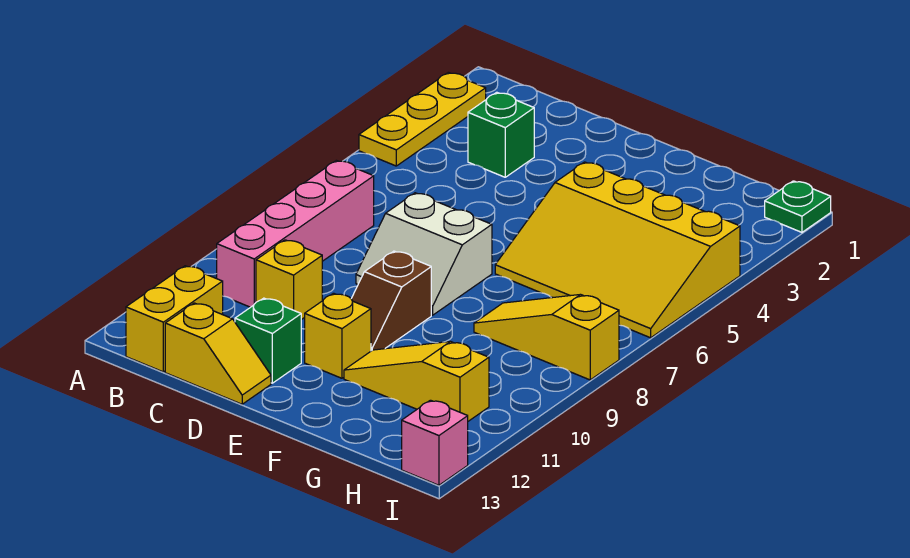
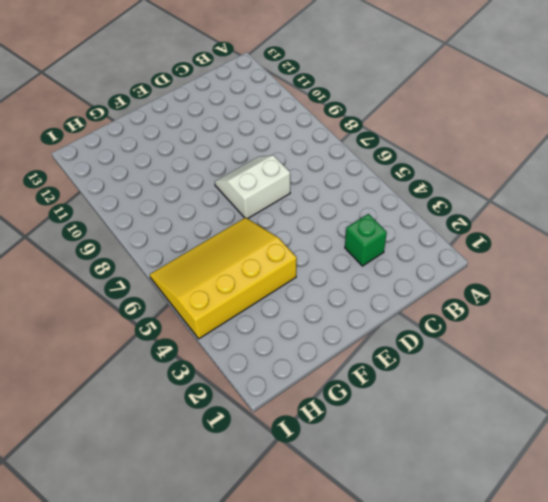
none -> yellow 1x3 plate [359,72,486,166]
none -> pink 1x4 brick [217,160,374,307]
none -> yellow 1x2 brick [126,266,223,372]

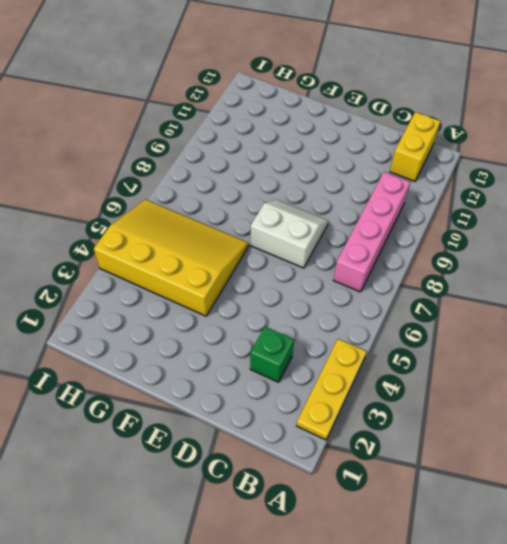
none -> yellow 1x1 brick [256,240,322,320]
none -> yellow 1x2 slope [165,303,271,404]
none -> green 1x1 brick [235,298,301,383]

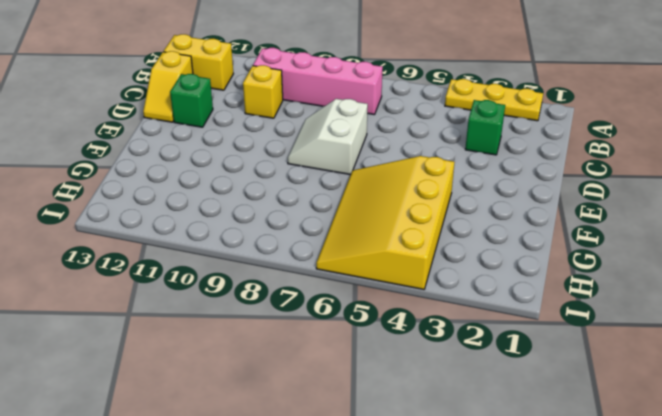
none -> brown 1x2 slope [351,251,431,351]
none -> yellow 1x1 brick [305,293,371,378]
none -> yellow 1x3 slope [344,341,489,421]

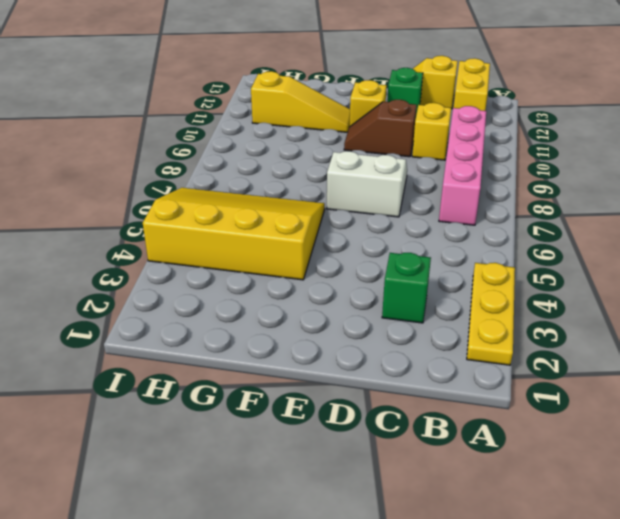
brown 1x2 slope [344,100,417,157] -> brown 1x2 slope turned to [351,251,431,351]
none -> yellow 1x3 slope [474,295,619,380]
none -> green 1x1 plate [765,181,831,232]
none -> pink 1x1 brick [402,400,468,485]

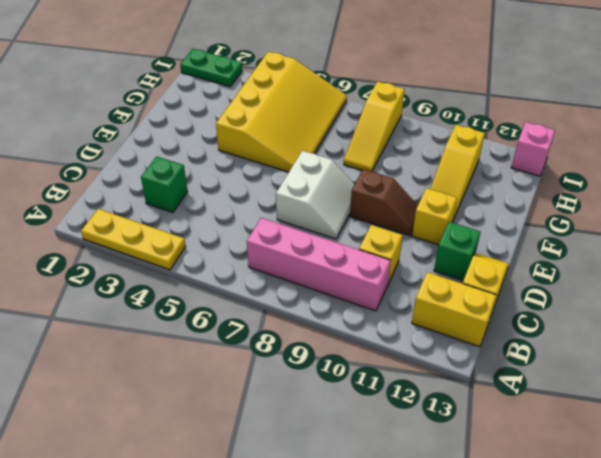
green 1x2 plate [180,49,242,87] -> green 1x1 plate [765,181,831,232]

